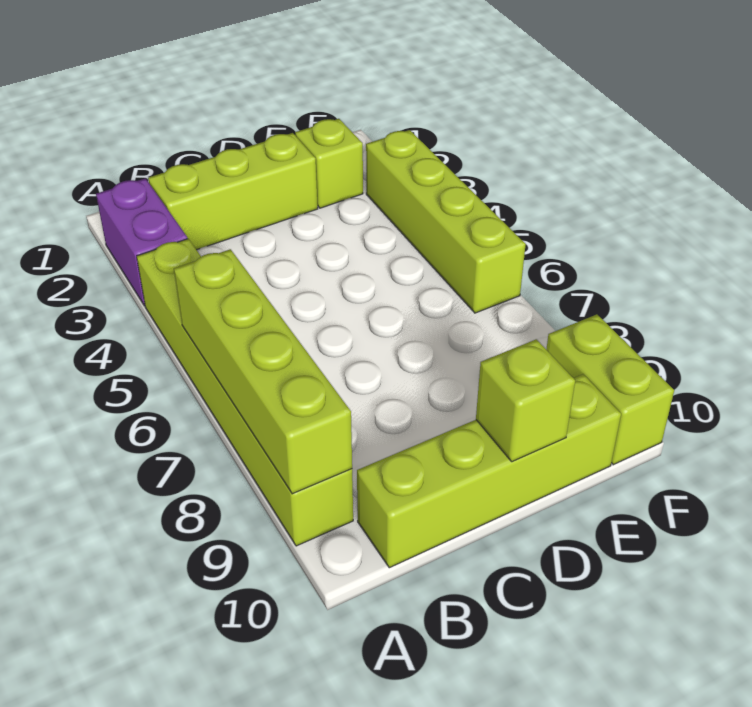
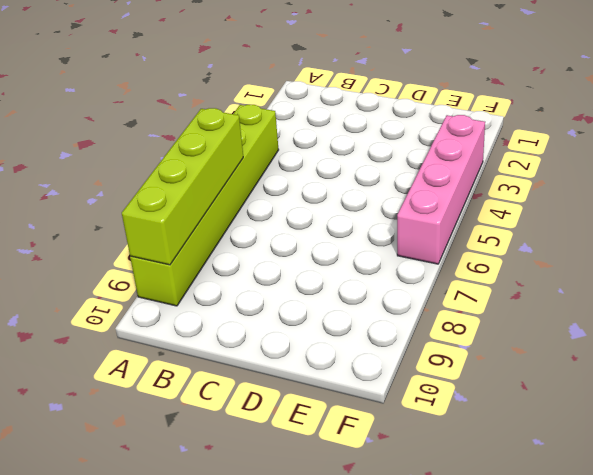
pink 1x4 brick [397,115,485,264] -> lime 1x4 brick [366,130,526,313]
none -> purple 1x2 brick [96,178,188,306]
none -> lime 1x3 brick [148,133,318,250]

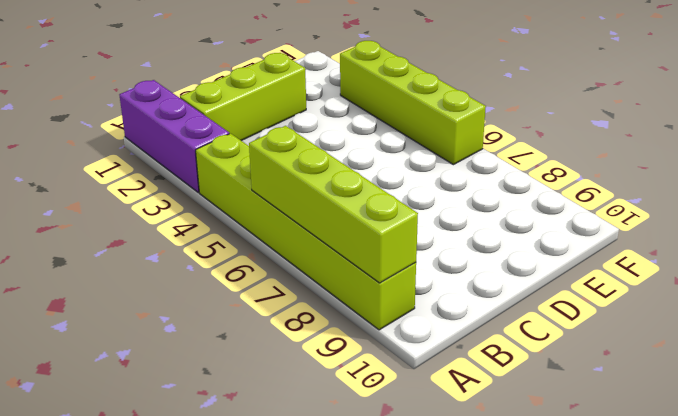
purple 1x3 brick [120,80,229,192] -> purple 1x2 brick [96,178,188,306]
none -> lime 1x4 brick [357,374,621,568]
none -> lime 1x1 brick [295,119,363,208]

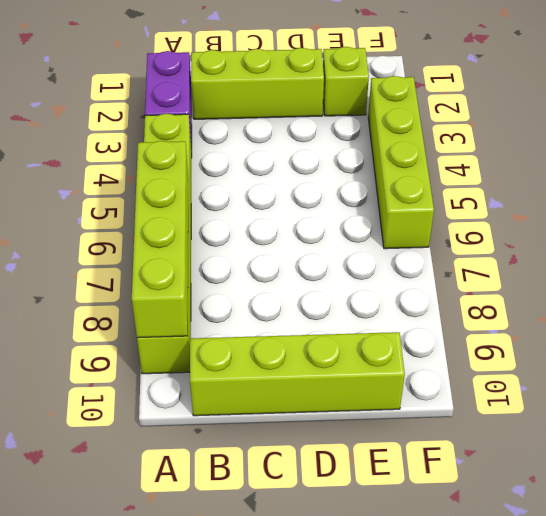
none -> lime 1x2 brick [546,314,674,465]
none -> lime 1x1 brick [476,339,575,462]

